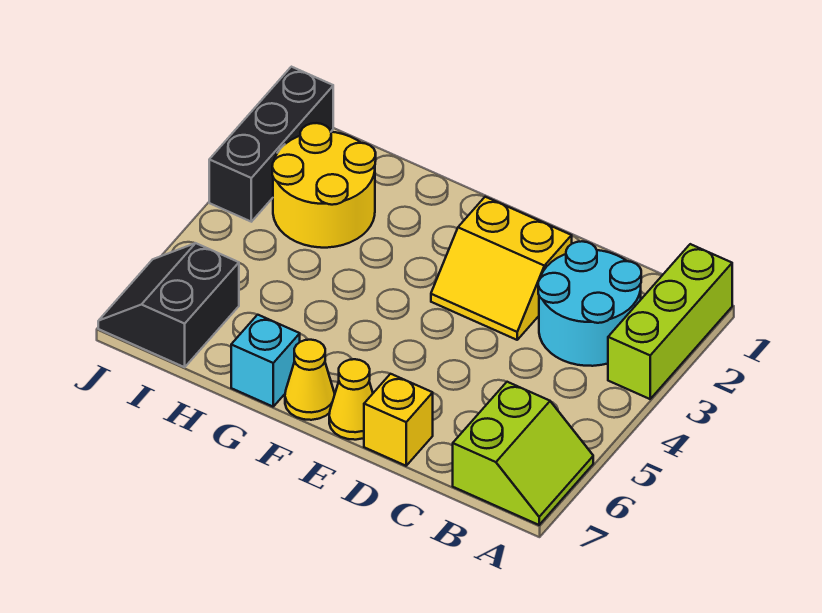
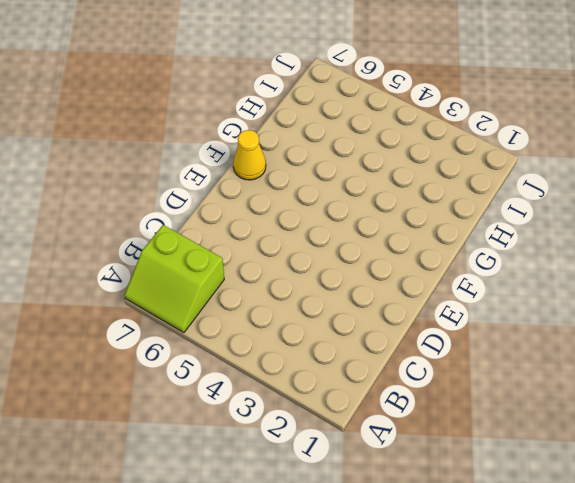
none -> lime 1x3 brick [608,244,732,399]
none -> cyan 2x2 round brick [538,241,641,366]

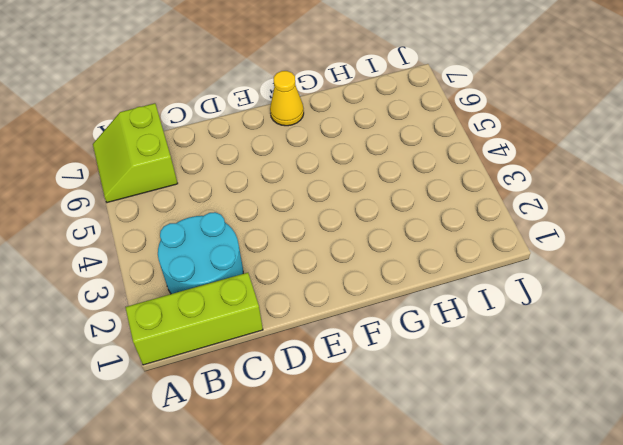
lime 1x3 brick [125,273,263,365] -> lime 1x3 brick turned to [608,244,732,399]
none -> yellow 2x2 slope [431,197,572,340]
none -> yellow 1x1 brick [364,374,433,466]

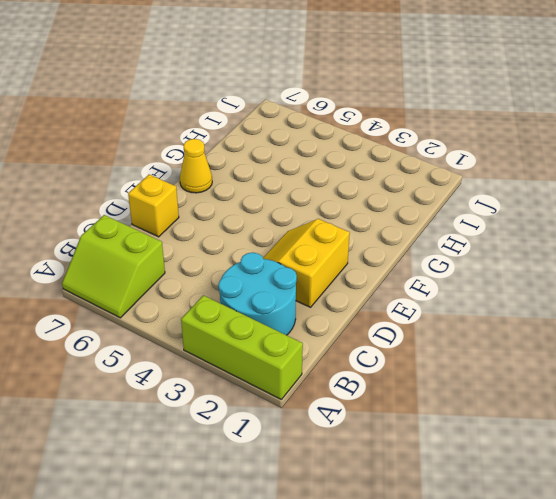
none -> yellow 1x1 cone [329,359,373,440]
none -> cyan 1x1 brick [231,315,300,407]

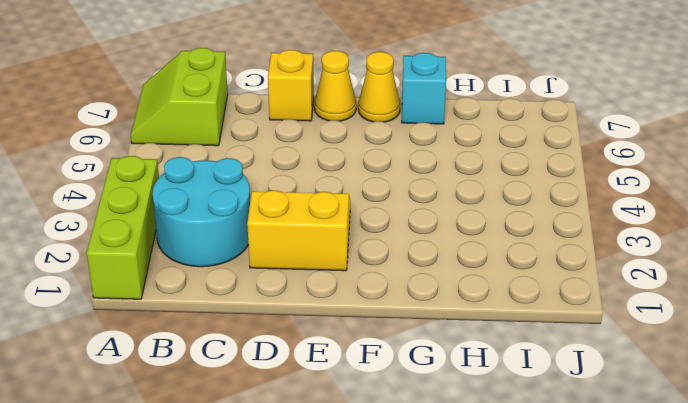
none -> yellow 2x2 round brick [272,123,376,248]
none -> black 2x2 slope [98,243,239,367]

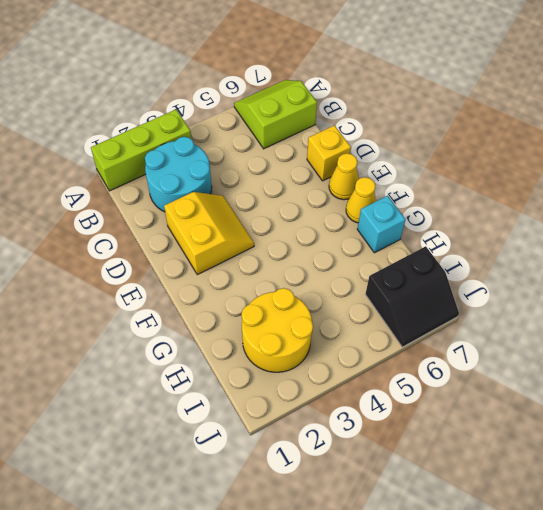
none -> black 1x3 brick [209,67,333,222]

